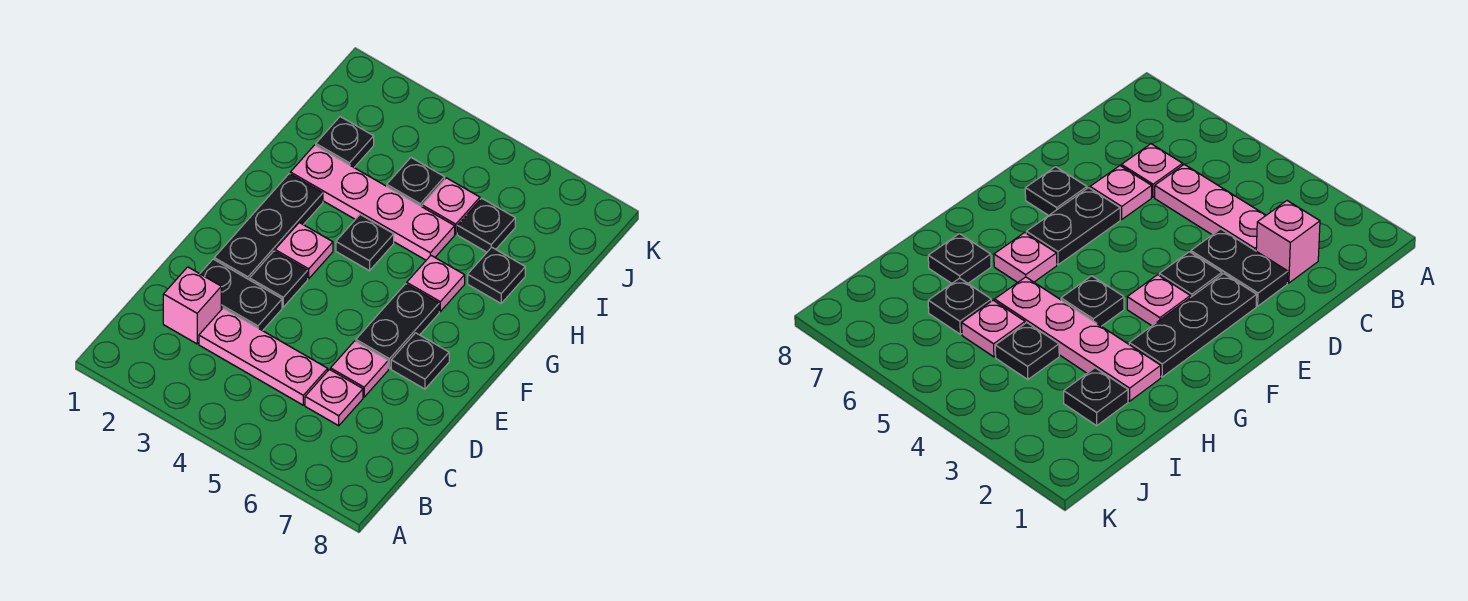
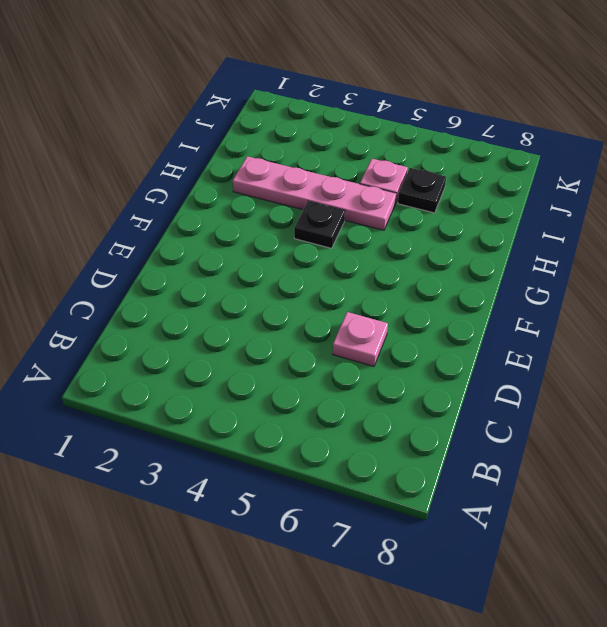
none -> pink 1x1 brick [163,267,221,344]
none -> pink 1x3 plate [199,308,328,405]
none -> pink 1x1 plate [305,369,363,426]

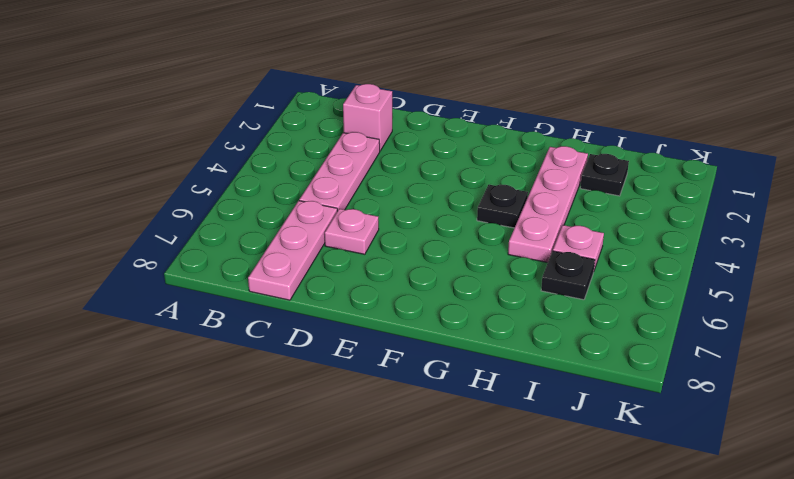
pink 1x3 plate [248,201,337,300] -> pink 1x1 plate [305,369,363,426]
none -> black 1x2 plate [200,259,282,331]
none -> black 1x3 plate [214,174,323,280]
none -> black 1x1 plate [250,251,308,307]

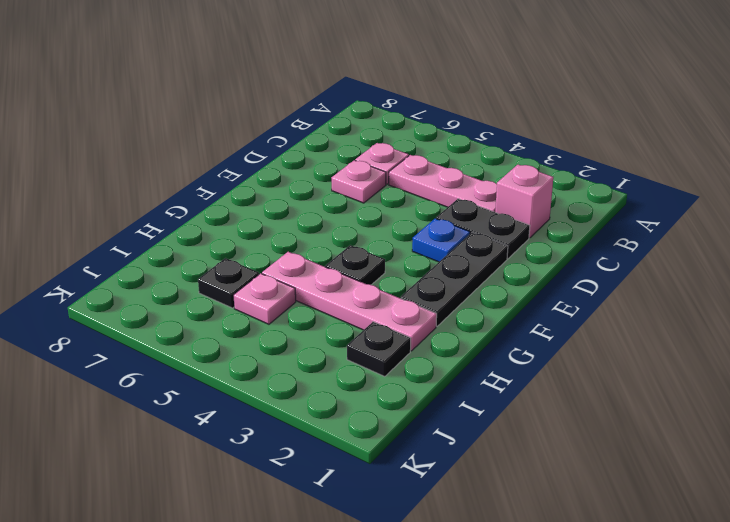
blue 1x1 plate [412,218,470,262] -> black 1x1 plate [250,251,308,307]
none -> black 1x2 plate [356,284,439,369]
none -> black 1x1 plate [391,333,449,389]
none -> pink 1x1 plate [275,223,333,279]

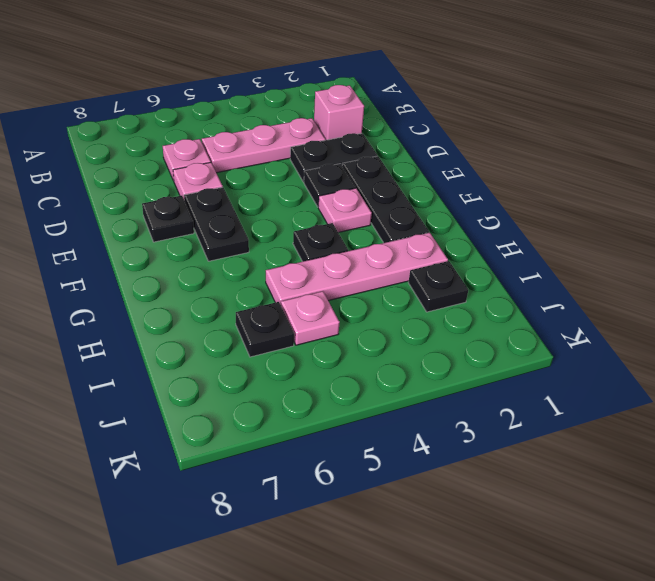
none -> pink 1x1 plate [407,256,465,311]
none -> black 1x1 plate [468,247,525,303]
none -> black 1x1 plate [387,158,445,207]

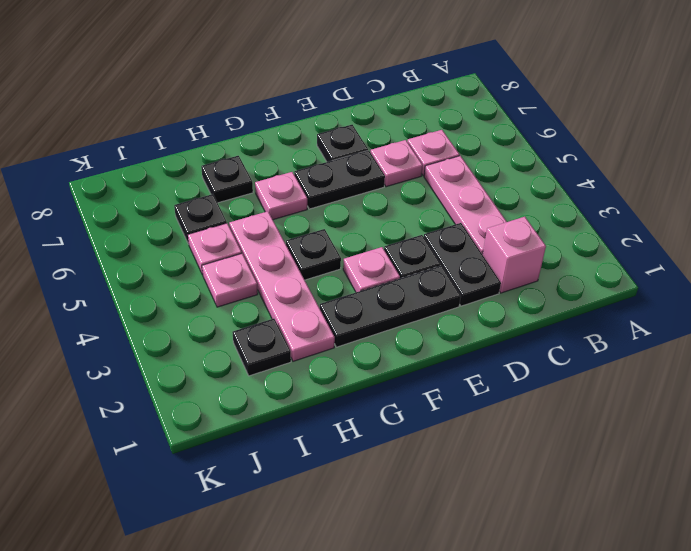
pink 1x1 plate [202,254,258,307] -> black 1x1 plate [387,158,445,207]

